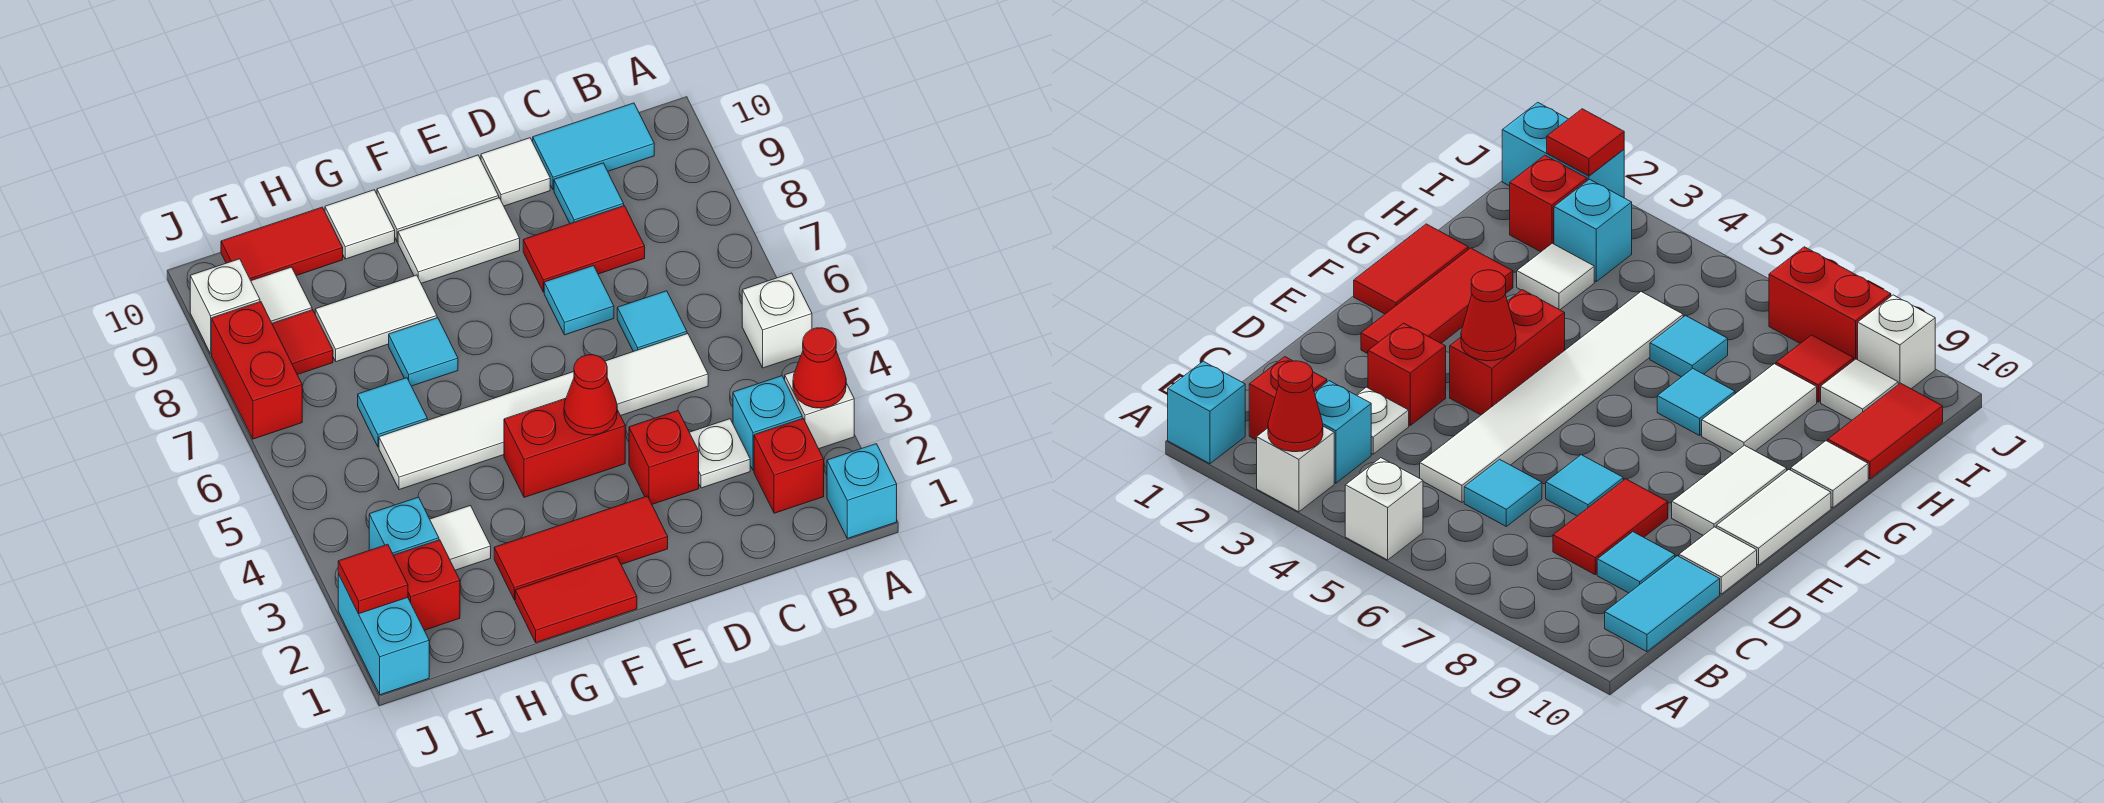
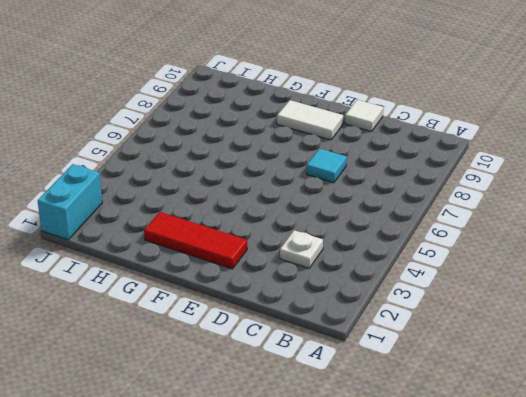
none -> cyan 1x1 brick [827,444,897,538]
none -> white 1x1 brick [785,372,854,449]
none -> white 1x1 brick [742,273,812,368]
none -> red 1x1 brick [754,418,824,513]

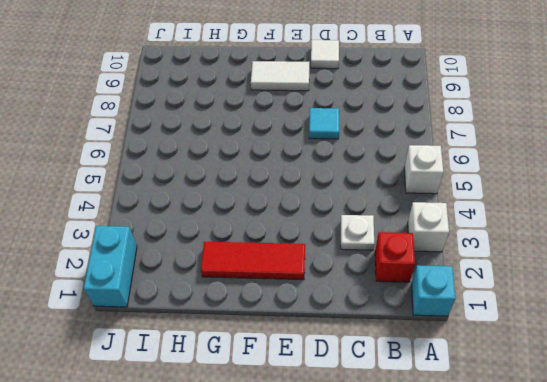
none -> cyan 1x1 brick [733,376,802,471]
none -> cyan 1x2 tile [533,103,654,190]
none -> white 1x6 tile [379,334,708,490]
none -> cyan 1x1 tile [617,291,687,352]

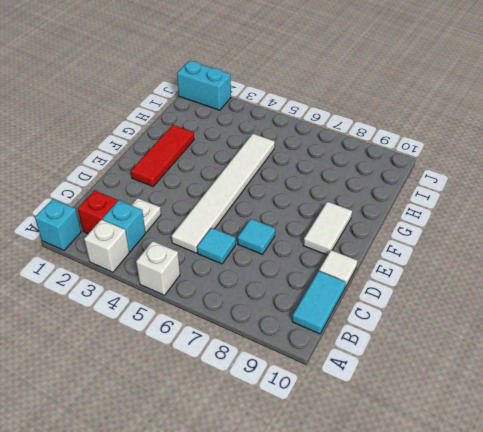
none -> red 1x2 tile [523,206,645,292]
none -> cyan 1x1 tile [554,163,624,224]
none -> red 1x1 brick [629,411,699,504]
none -> red 1x2 brick [504,398,625,497]

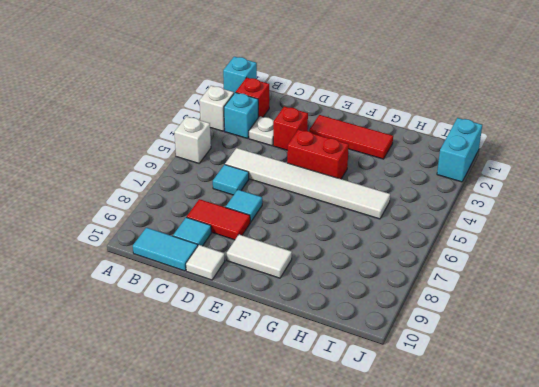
none -> white 1x2 tile [377,155,499,242]
none -> red 1x2 tile [515,556,637,643]
none -> cyan 1x1 tile [389,318,458,386]
none -> white 1x2 tile [315,275,437,362]

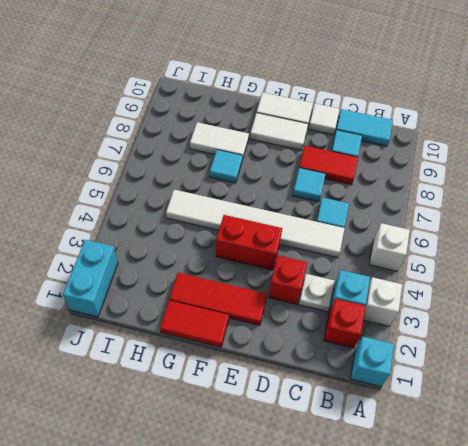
none -> white 1x1 tile [325,190,395,259]
none -> white 1x1 tile [430,506,491,570]
none -> cyan 1x1 tile [358,378,427,447]
none -> red 1x2 tile [221,207,343,281]

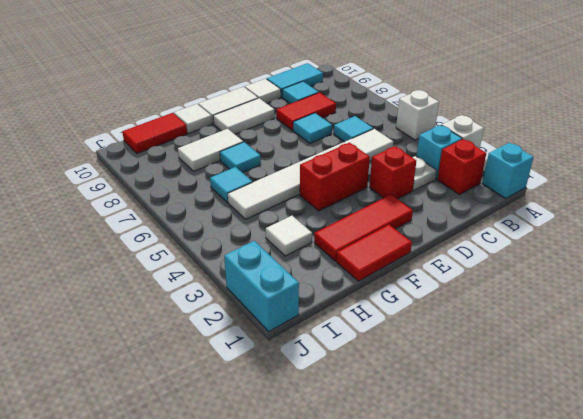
none -> red 1x1 brick [393,540,460,630]
none -> cyan 1x1 brick [369,497,439,555]
none -> red 1x1 tile [272,310,333,375]
none -> white 1x1 tile [251,267,312,323]

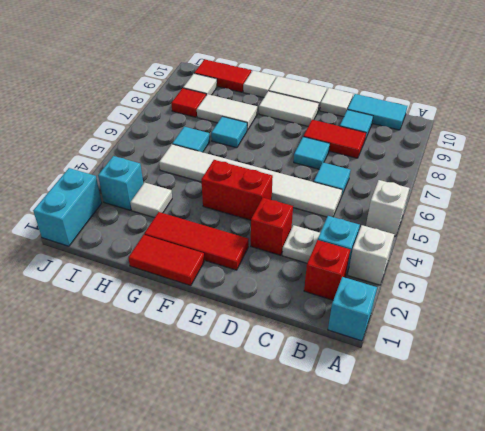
none -> red 1x1 brick [393,540,460,630]
none -> red 1x2 brick [212,302,302,439]
none -> white 1x1 brick [190,259,260,354]
none -> red 1x1 cone [793,328,846,408]

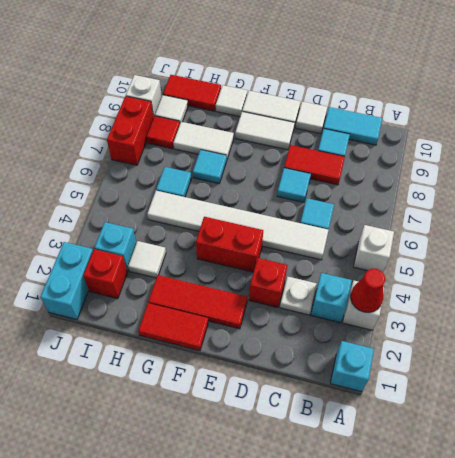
none -> red 1x1 brick [754,418,824,513]
none -> red 1x1 cone [564,355,617,435]
none -> red 1x1 tile [338,544,408,614]

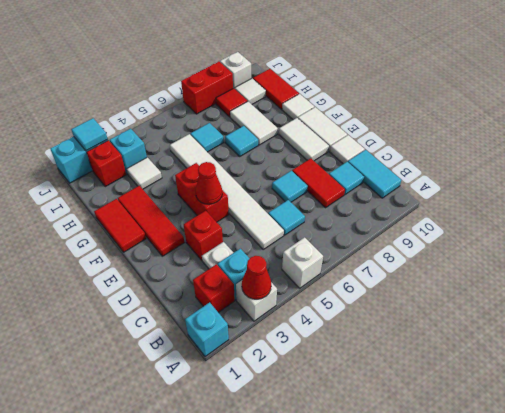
cyan 1x1 tile [71,118,107,151] -> red 1x1 tile [338,544,408,614]

